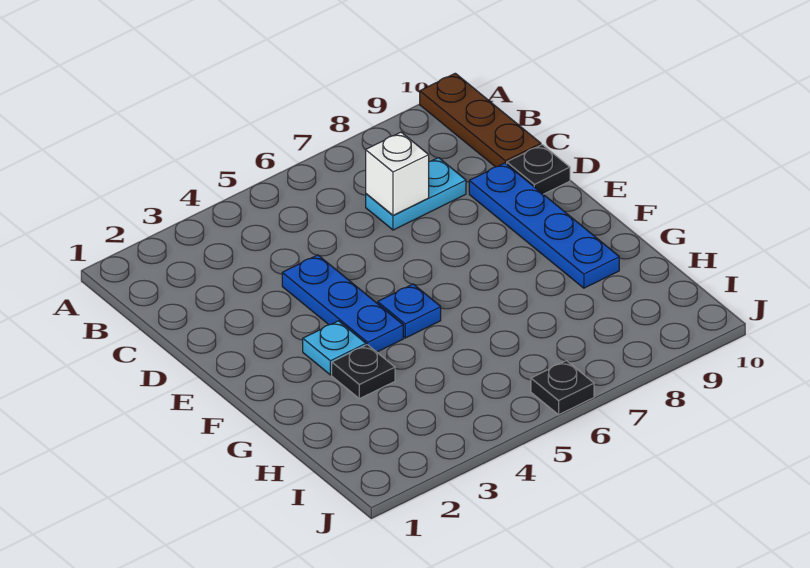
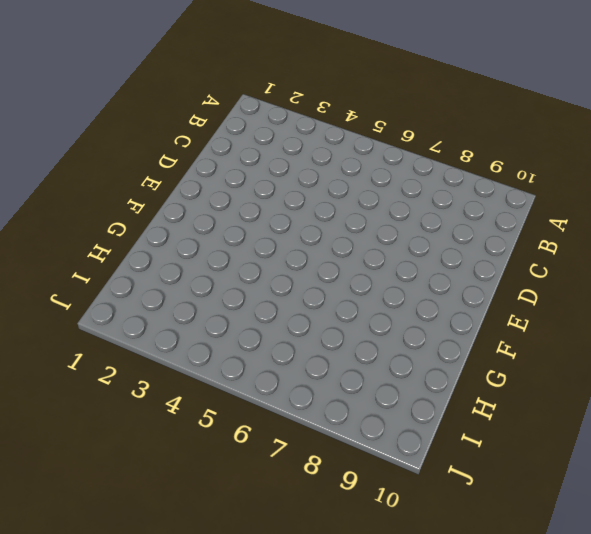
none -> brown 1x3 plate [420,73,541,167]
none -> cyan 1x2 plate [366,158,466,230]

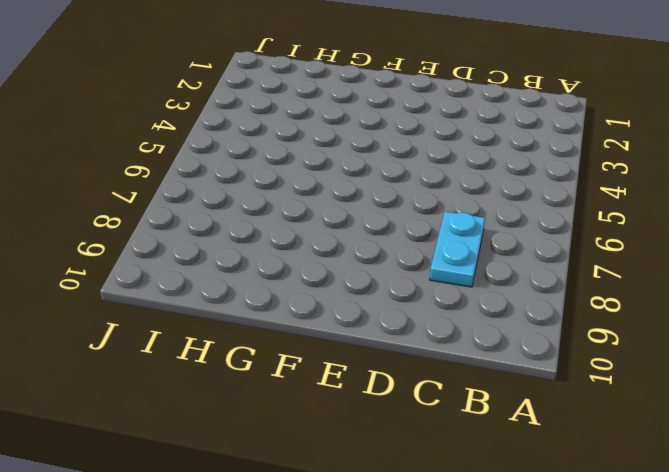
none -> brown 1x3 plate [420,73,541,167]
none -> blue 1x3 plate [282,255,403,352]

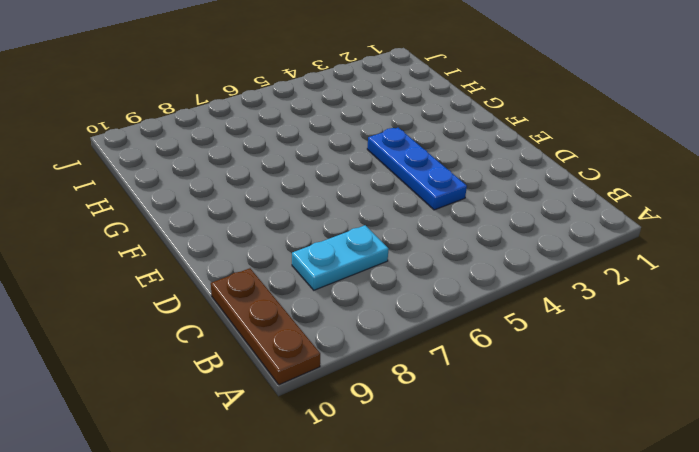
none -> blue 1x4 plate [469,163,619,288]
none -> black 1x1 plate [507,145,570,194]

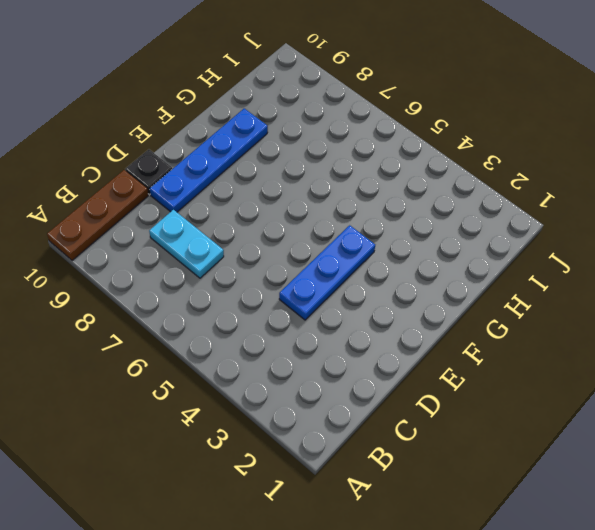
none -> cyan 1x1 plate [303,321,366,375]
none -> blue 1x1 plate [378,284,441,338]

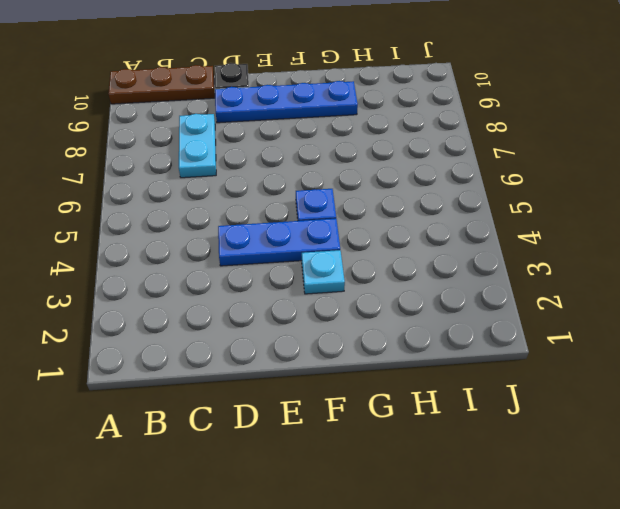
none -> black 1x1 plate [332,345,395,399]
none -> black 1x1 plate [531,361,594,415]

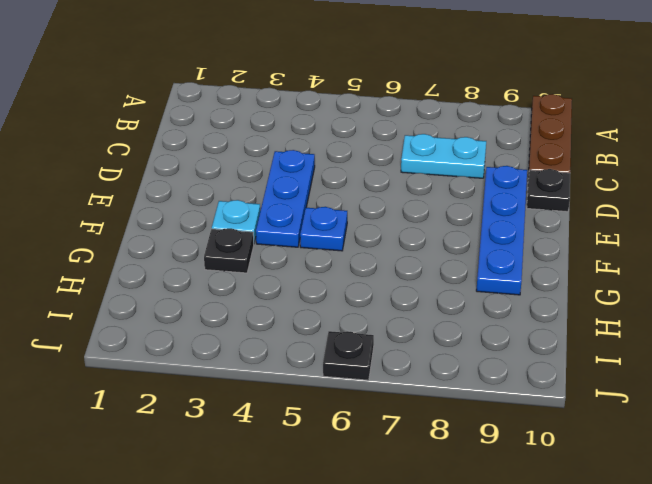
none -> white 1x1 brick [366,132,429,215]

